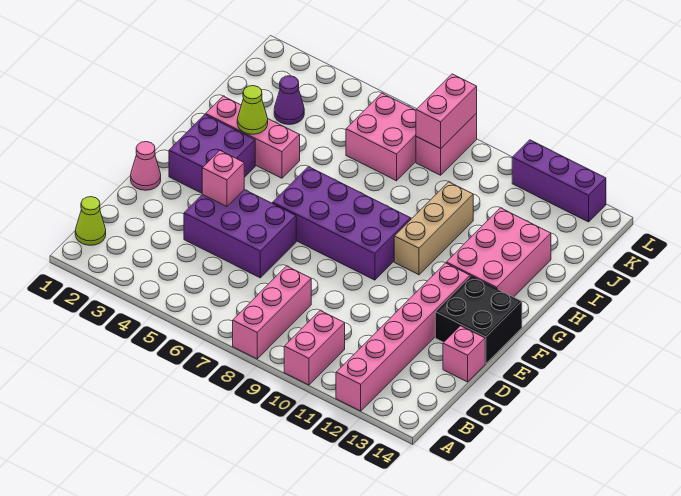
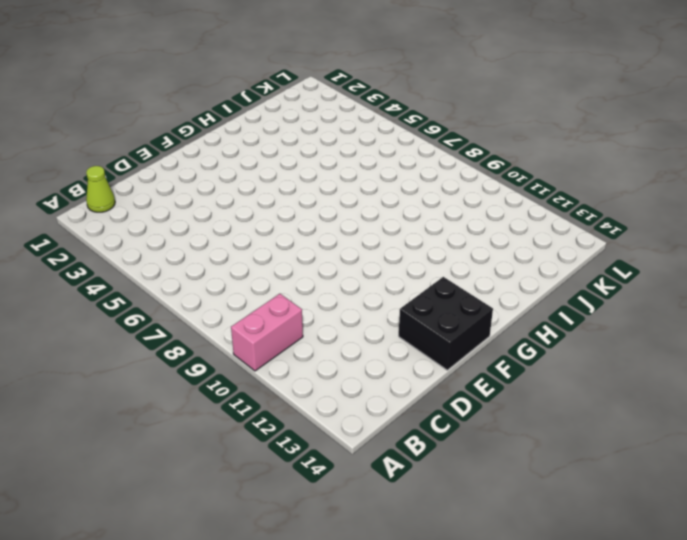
none -> pink 1x3 brick [233,266,311,359]
none -> pink 1x6 brick [336,263,470,411]
none -> purple 2x3 brick [184,190,296,278]

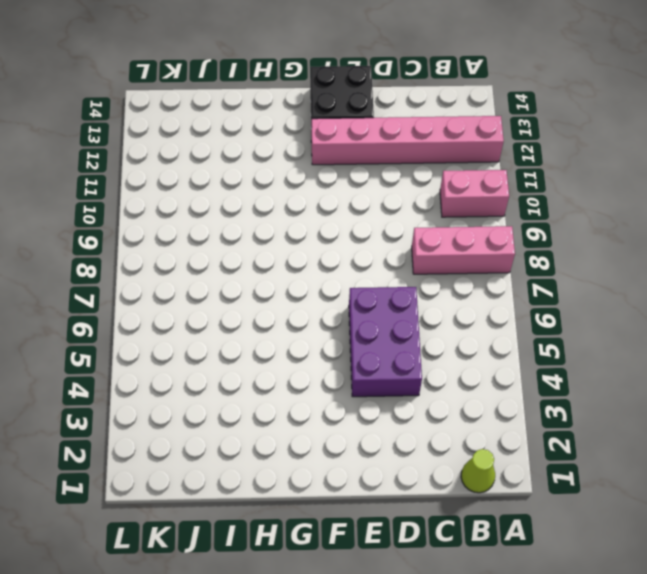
none -> pink 1x1 brick [443,326,485,382]
none -> pink 1x1 cone [131,142,161,190]
none -> purple 2x2 brick [169,115,255,193]

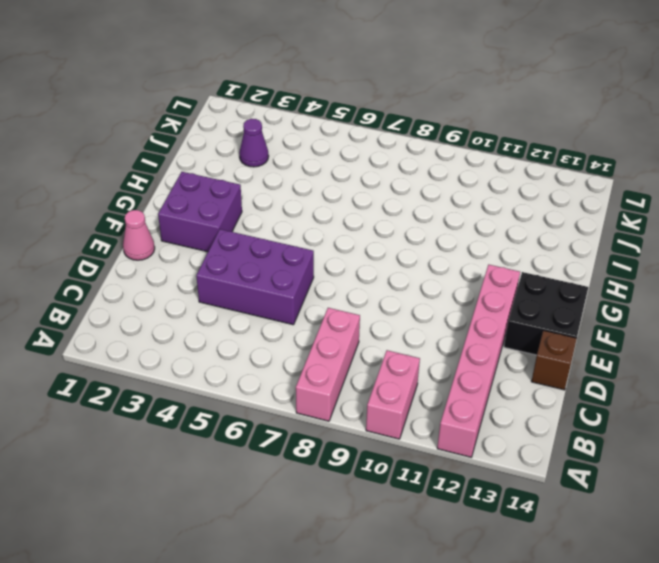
brown 1x1 brick [531,330,577,390] -> pink 1x1 brick [443,326,485,382]
none -> lime 1x1 cone [75,197,106,245]
none -> purple 2x4 brick [272,167,411,280]
none -> tan 1x3 brick [394,182,473,275]

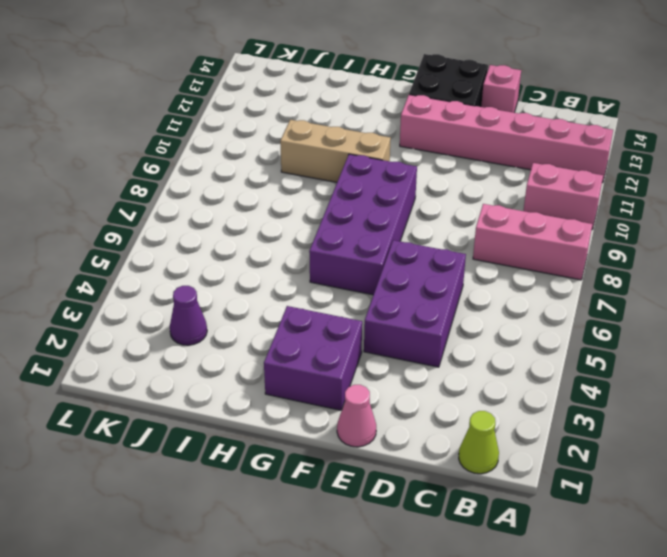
none -> pink 2x3 brick [446,208,551,297]
none -> pink 1x3 brick [205,96,300,178]
none -> pink 2x2 brick [346,93,416,181]

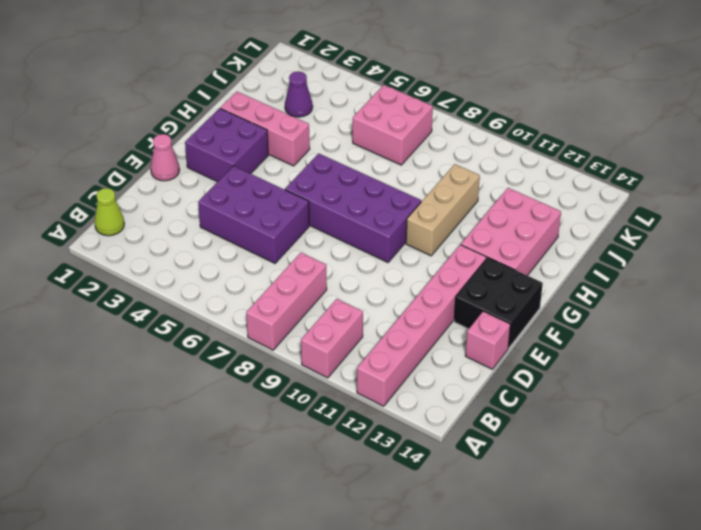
none -> pink 1x2 brick [416,113,477,175]
none -> purple 1x3 brick [512,140,606,222]
none -> pink 1x1 brick [202,150,244,207]

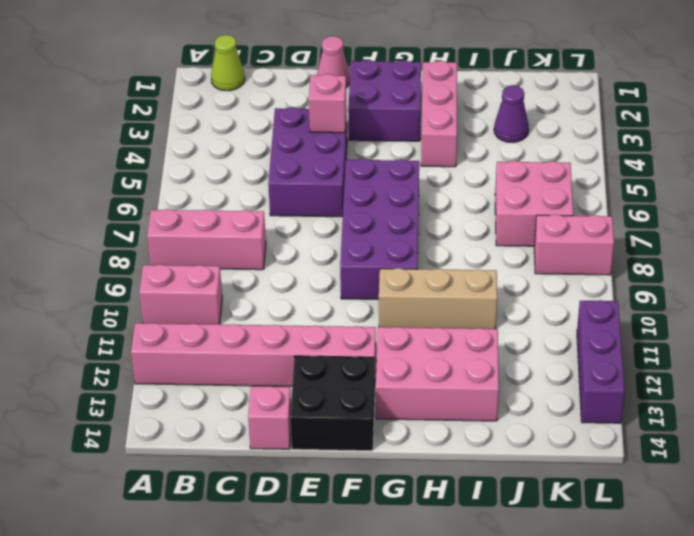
none -> lime 1x1 cone [237,86,268,134]
none -> pink 1x2 brick [416,74,477,148]

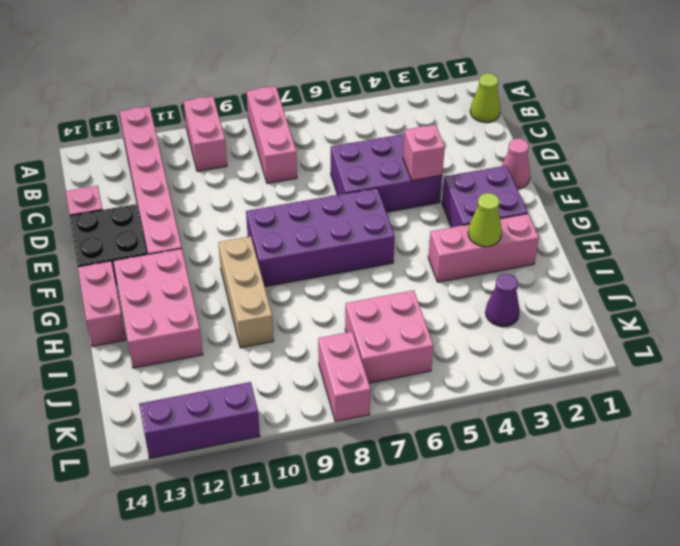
pink 1x2 brick [78,261,126,347] -> pink 1x2 brick moved to [416,74,477,148]

